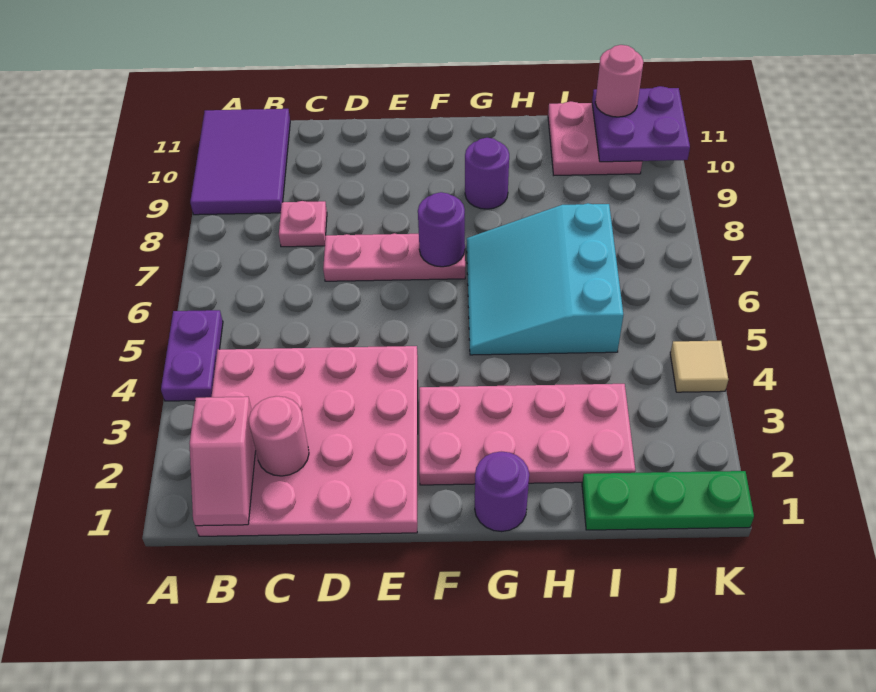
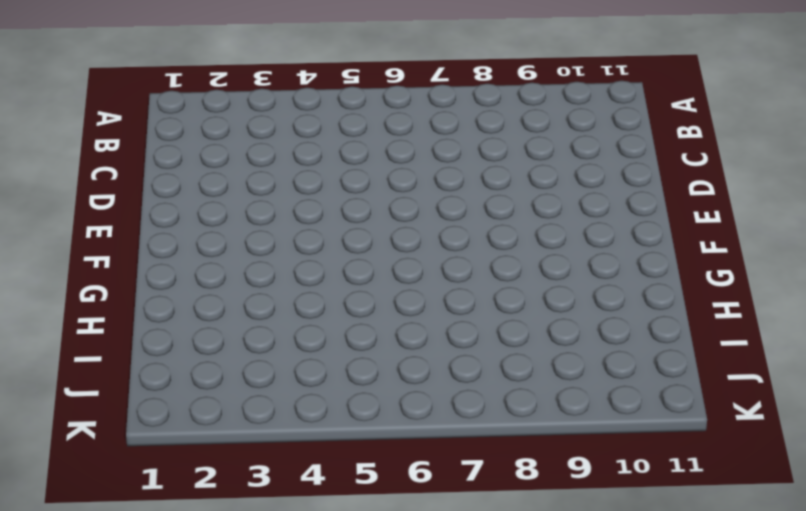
none -> purple 1x2 plate [161,310,223,401]
none -> purple 2x3 tile [190,109,290,215]
none -> pink 4x4 plate [195,346,418,536]

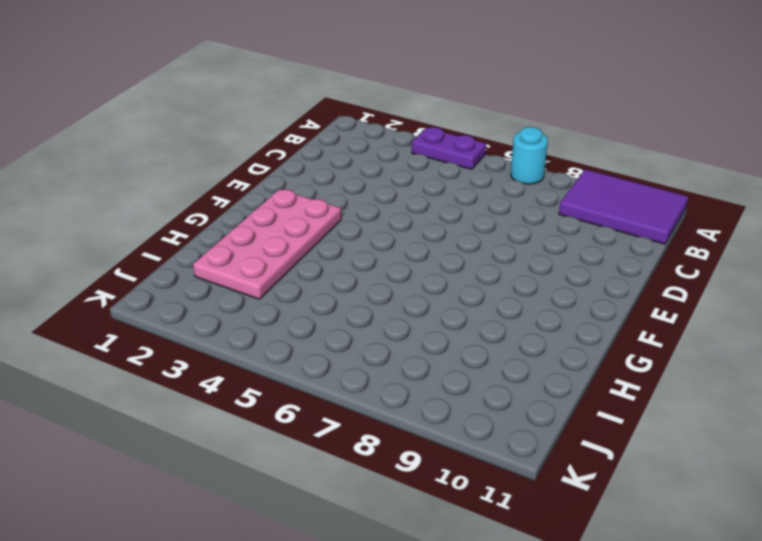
cyan 1x1 round brick [511,127,548,184] -> none
none -> pink 4x4 plate [195,346,418,536]
none -> pink 1x1 plate [279,201,327,247]
none -> pink 1x3 plate [323,233,465,281]

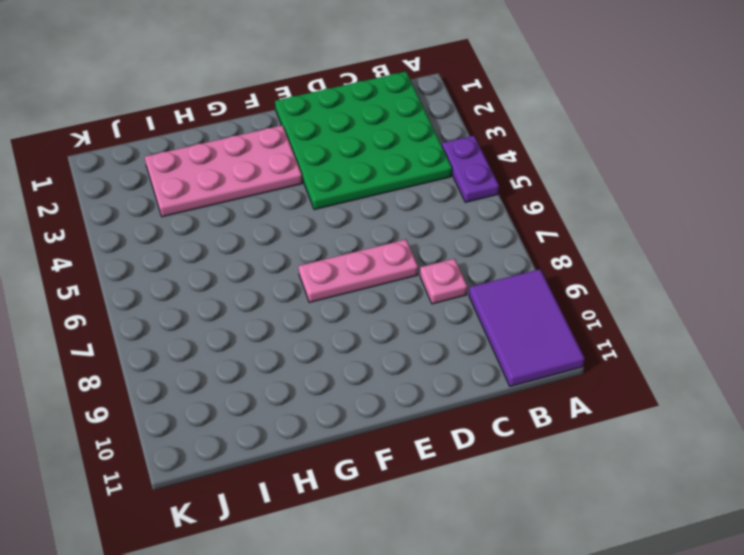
green 4x4 plate [275,72,452,210] -> pink 4x4 plate [195,346,418,536]
none -> purple 1x1 round brick [475,452,529,532]
none -> cyan 3x3 slope [467,203,623,355]
none -> purple 1x1 round brick [465,138,509,209]

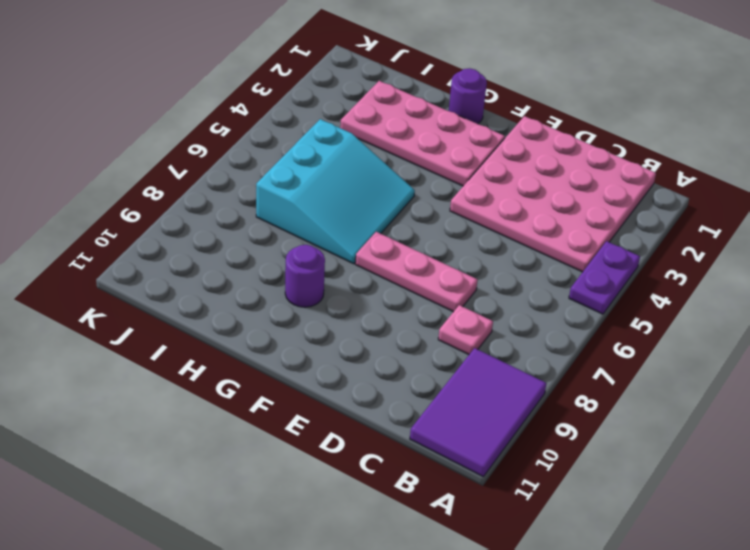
none -> green 1x3 plate [582,471,754,530]
none -> pink 2x2 plate [548,101,642,175]
none -> tan 1x1 tile [670,341,728,392]

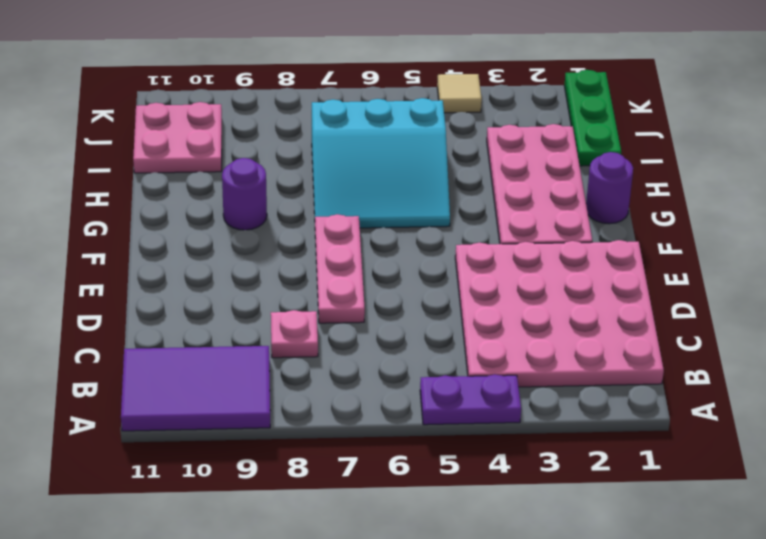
none -> pink 1x2 slope [190,397,256,526]
none -> pink 1x1 round brick [249,396,309,476]
none -> purple 1x1 round brick [418,192,465,267]

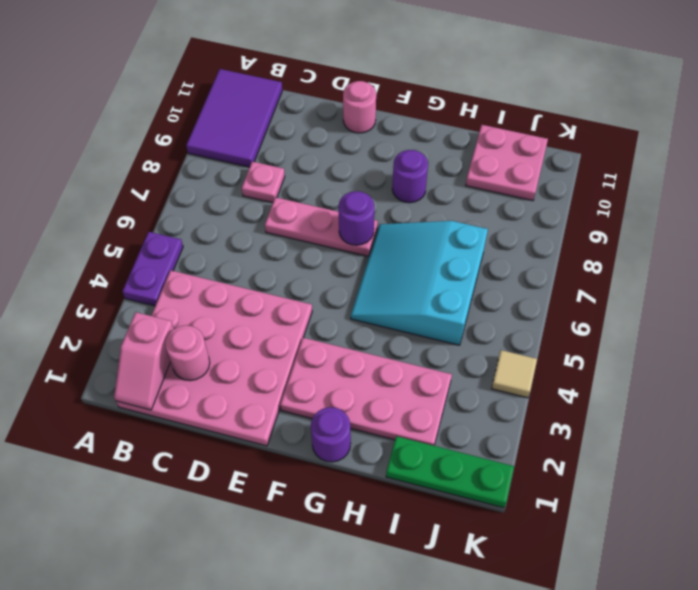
pink 1x1 round brick [343,81,376,133] -> pink 1x1 round brick moved to [595,45,643,117]
none -> purple 2x2 plate [592,86,690,162]

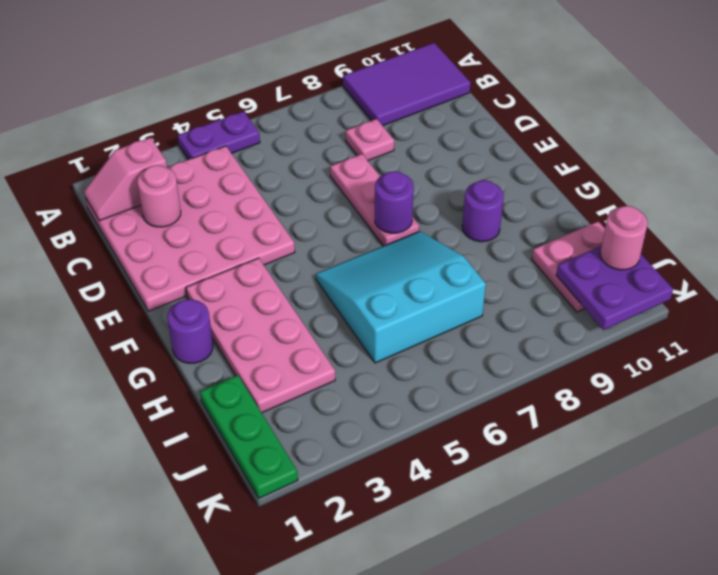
none -> tan 1x1 tile [670,341,728,392]

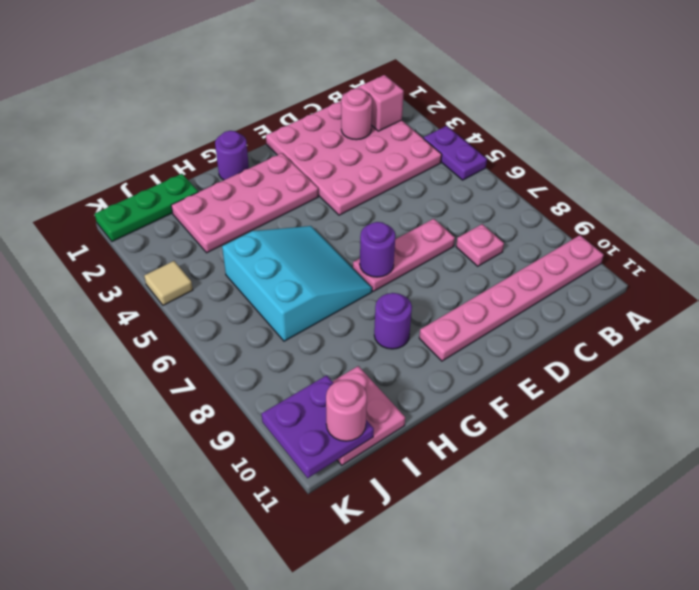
pink 1x6 plate [419,235,604,361] -> purple 2x3 tile [190,109,290,215]

